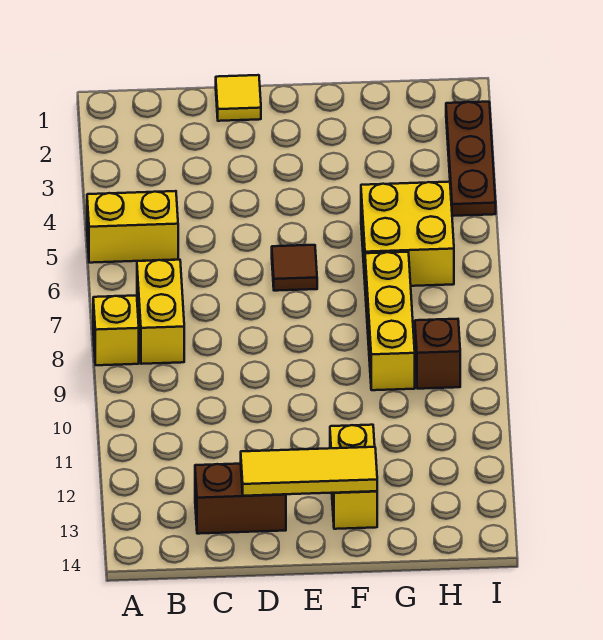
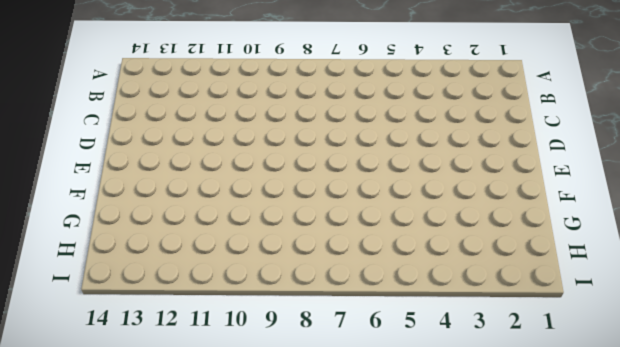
none -> yellow 1x2 brick [87,191,178,263]
none -> yellow 1x1 brick [93,296,139,365]
none -> yellow 1x2 brick [137,260,184,364]

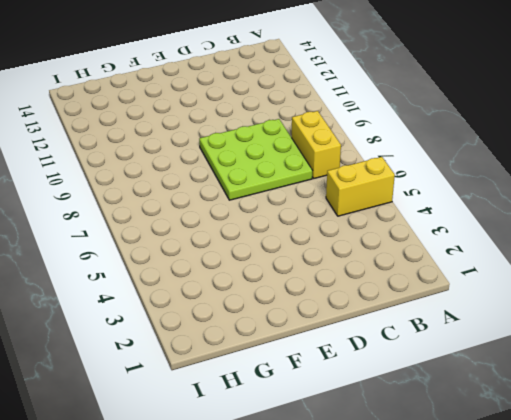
lime 3x3 plate [199,119,312,200] -> none
none -> yellow 1x1 brick [93,296,139,365]
none -> brown 1x2 brick [195,464,286,534]
none -> yellow 1x1 tile [216,75,261,121]

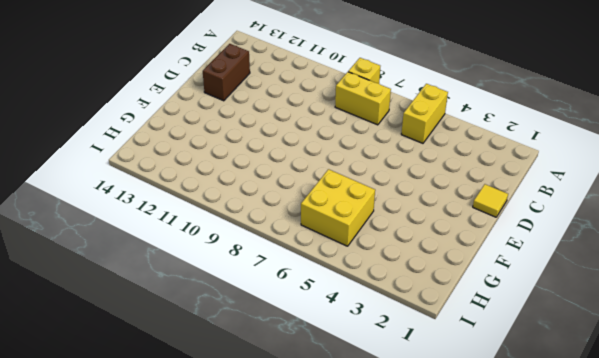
none -> brown 1x1 tile [272,245,317,291]
none -> yellow 1x2 brick [330,425,377,529]
none -> yellow 1x3 brick [365,252,415,390]

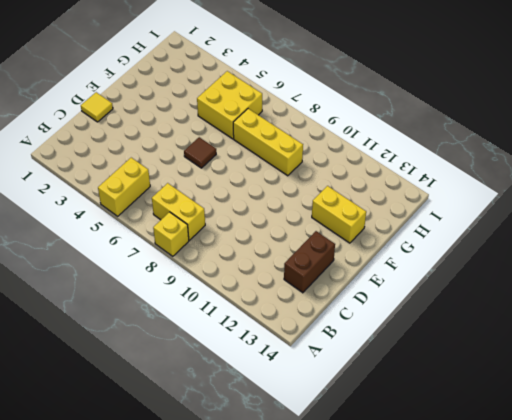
none -> brown 1x1 brick [415,319,460,389]
none -> brown 1x3 plate [446,102,496,216]
none -> yellow 1x3 tile [241,447,377,496]

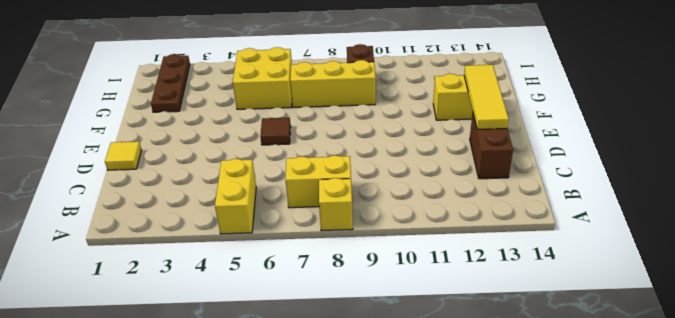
brown 1x3 plate [151,54,190,112] -> brown 1x3 plate turned to [446,102,496,216]

